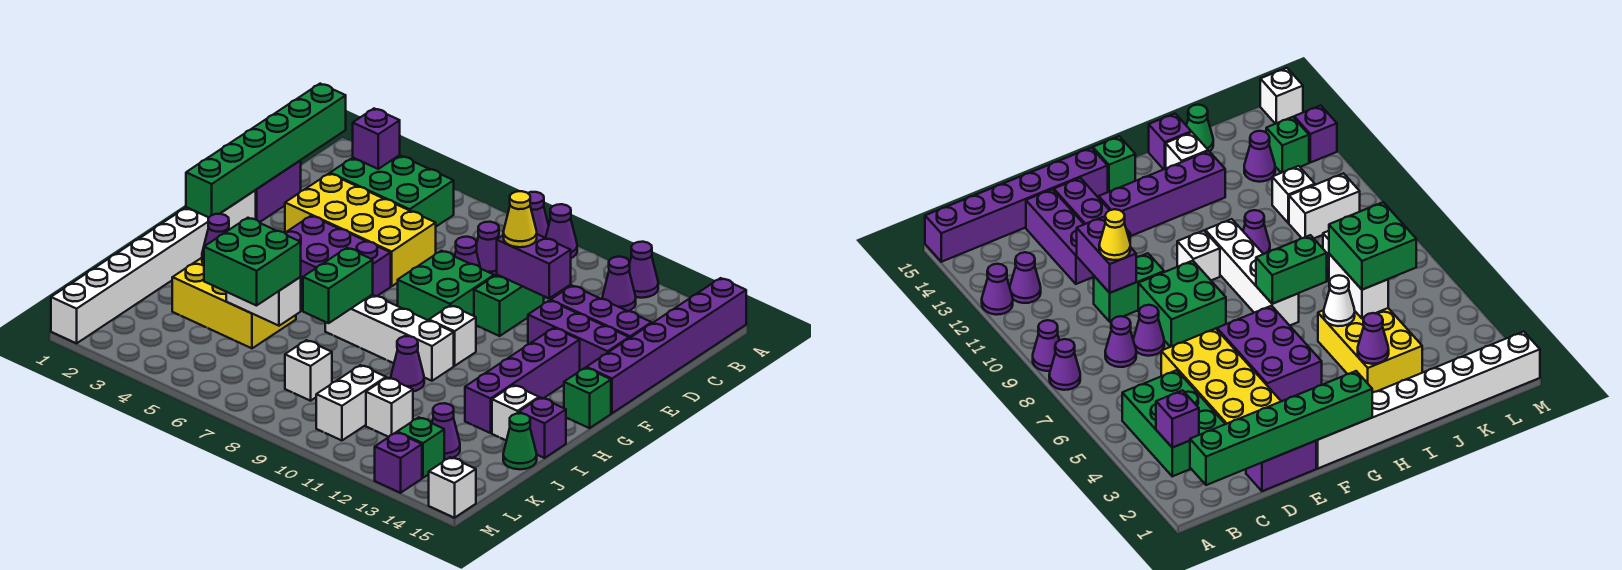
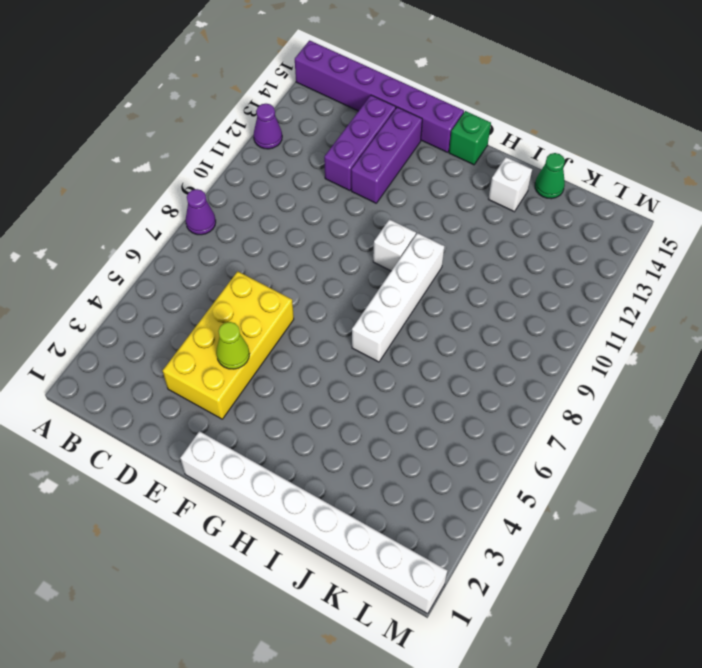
lime 1x1 cone [216,322,249,369] -> none
none -> purple 1x1 cone [546,204,577,258]
none -> green 2x3 brick [330,155,454,226]
none -> purple 1x1 cone [602,257,636,311]
none -> purple 1x1 cone [476,222,499,276]

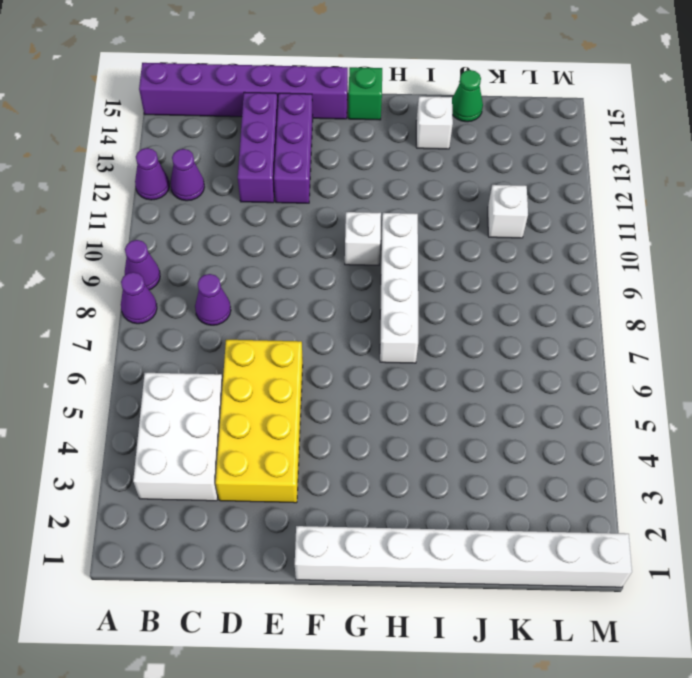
white 2x3 brick [133,373,223,501] -> green 2x3 brick [330,155,454,226]
none -> purple 1x2 brick [256,160,301,222]
none -> purple 1x1 cone [455,237,480,267]
none -> green 1x2 brick [474,275,544,336]
none -> green 2x2 brick [398,251,494,320]

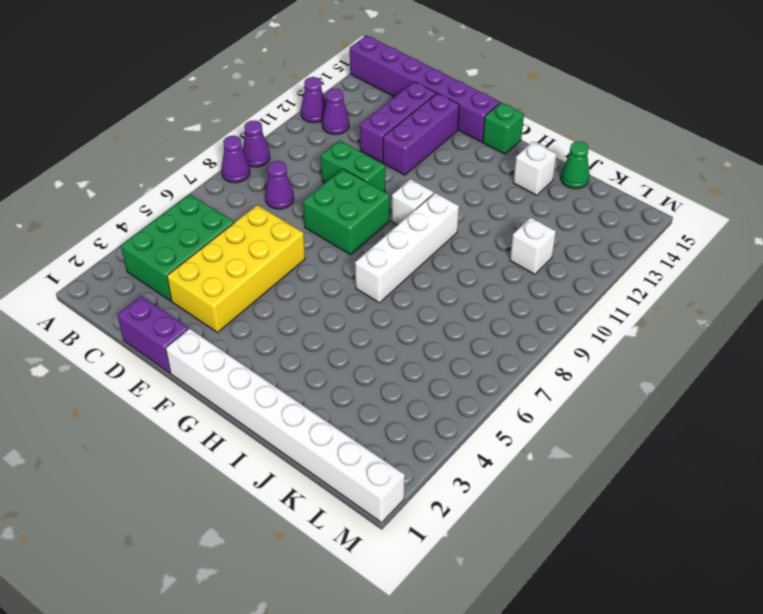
none -> purple 1x1 cone [455,237,480,267]
none -> purple 2x3 brick [285,216,391,296]
none -> purple 1x4 brick [465,328,580,433]
none -> yellow 2x3 brick [172,258,296,348]

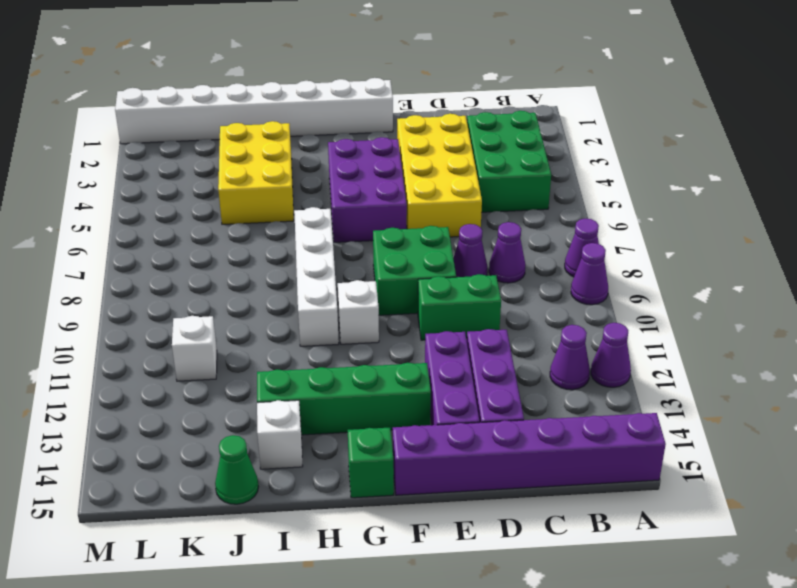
green 1x4 brick [257,363,431,435] -> purple 1x4 brick [465,328,580,433]
none -> purple 1x2 brick [256,160,301,222]
none -> purple 1x1 cone [391,336,424,391]
none -> purple 1x1 brick [519,397,566,458]
none -> white 1x1 brick [285,340,332,401]

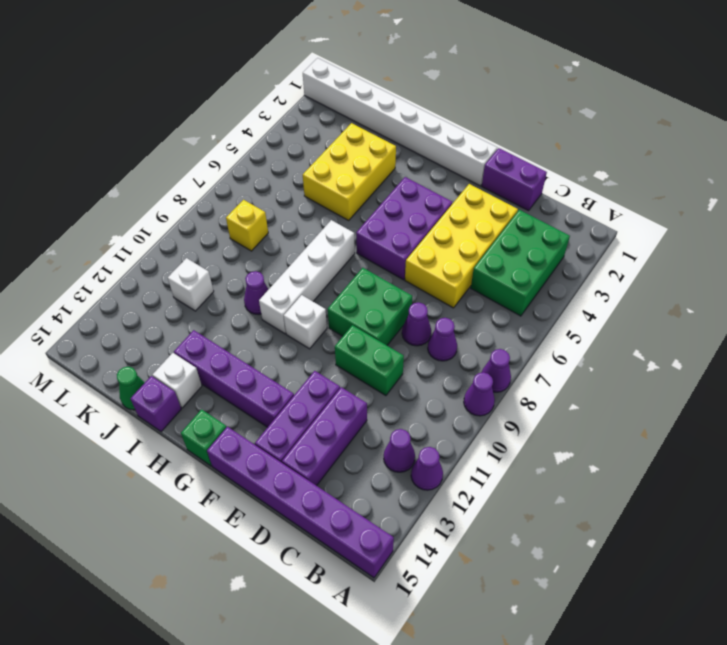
yellow 1x1 brick [226,200,268,251] -> white 1x1 brick [285,340,332,401]
none -> white 1x2 brick [316,365,386,440]
none -> purple 1x1 cone [432,403,460,459]
none -> green 1x1 brick [397,417,444,478]
none -> purple 1x1 brick [375,432,422,493]

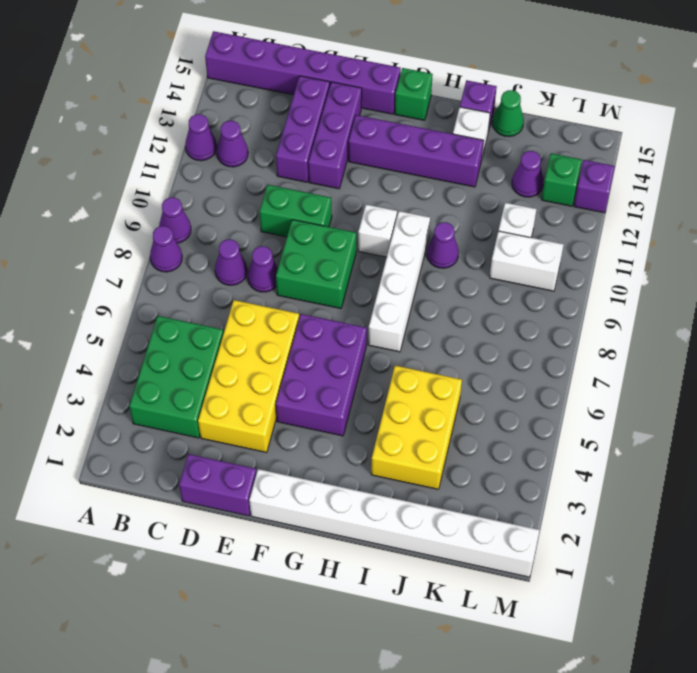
none -> white 1x1 brick [285,340,332,401]
none -> white 1x1 brick [429,457,476,518]
none -> green 1x6 brick [186,84,346,217]
none -> purple 1x1 brick [353,109,400,169]

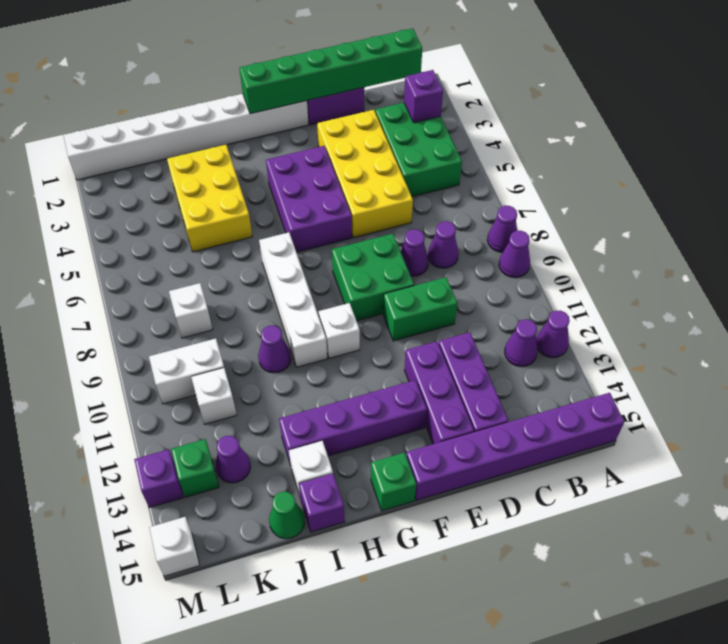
none -> purple 1x2 brick [497,234,571,298]
none -> green 1x2 brick [303,248,373,323]
none -> purple 1x1 cone [202,214,229,264]
none -> white 1x1 cone [1324,275,1355,326]

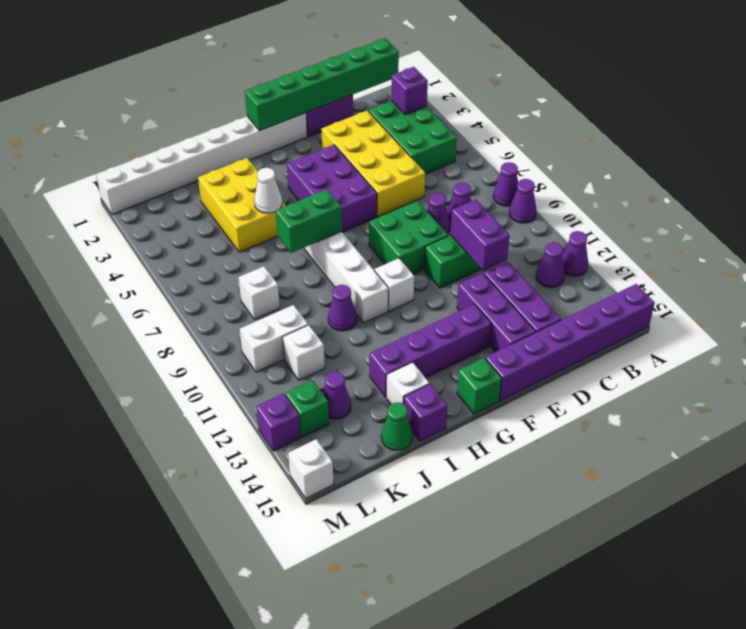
none -> purple 1x1 cone [202,214,229,264]
none -> white 1x2 brick [226,277,301,326]
none -> yellow 1x1 cone [503,191,537,247]
none -> green 2x2 brick [204,218,301,306]

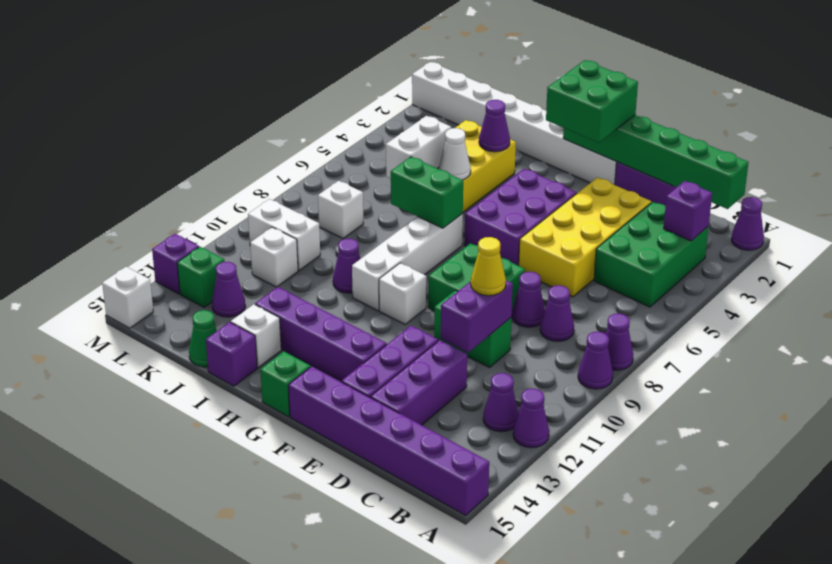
purple 1x1 cone [731,197,764,250] -> none
green 2x2 brick [546,60,638,143] -> green 2x2 brick moved to [204,218,301,306]

